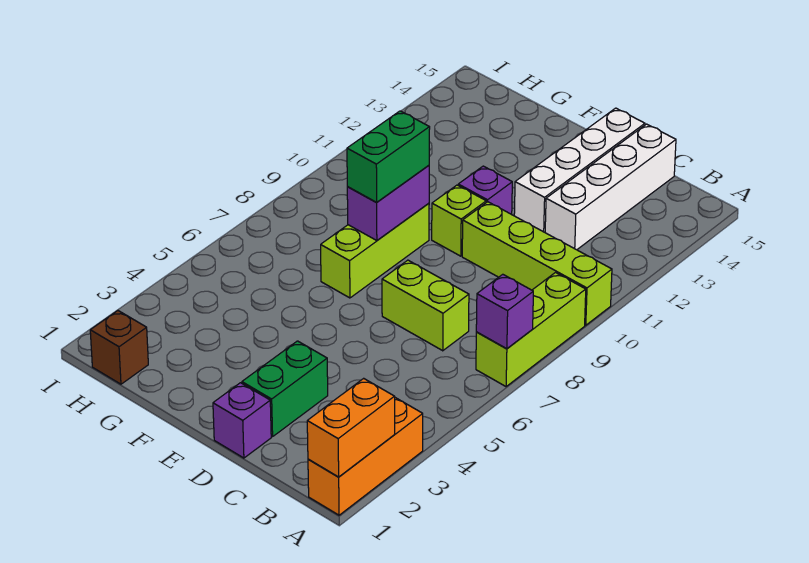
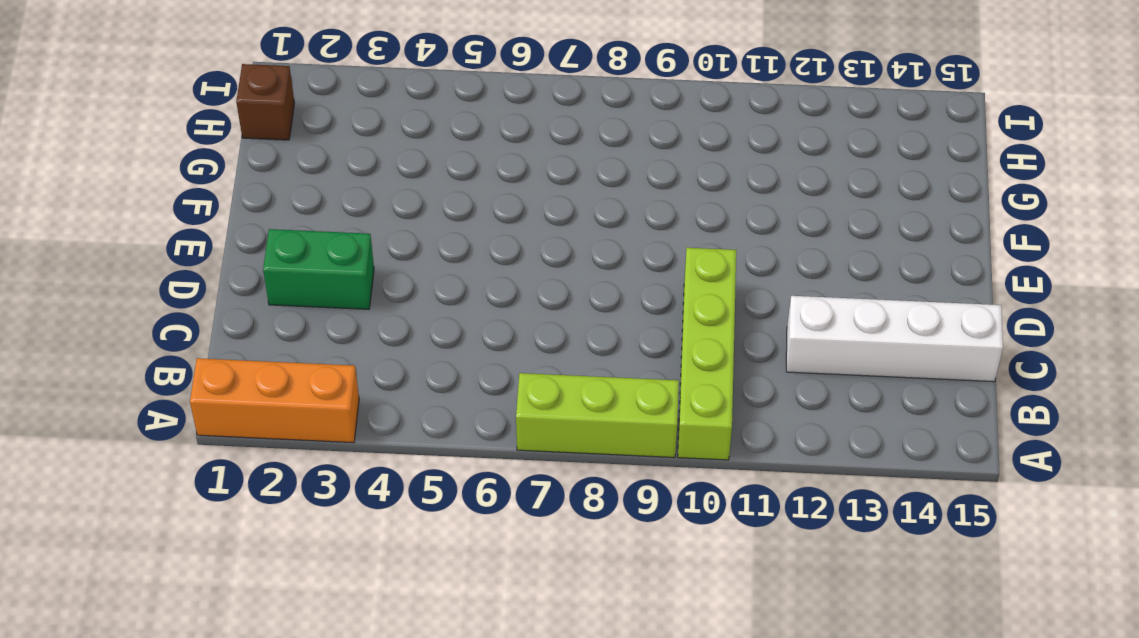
none -> lime 1x2 brick [382,260,469,351]
none -> purple 1x1 brick [213,383,271,458]
none -> white 1x4 brick [514,108,645,232]

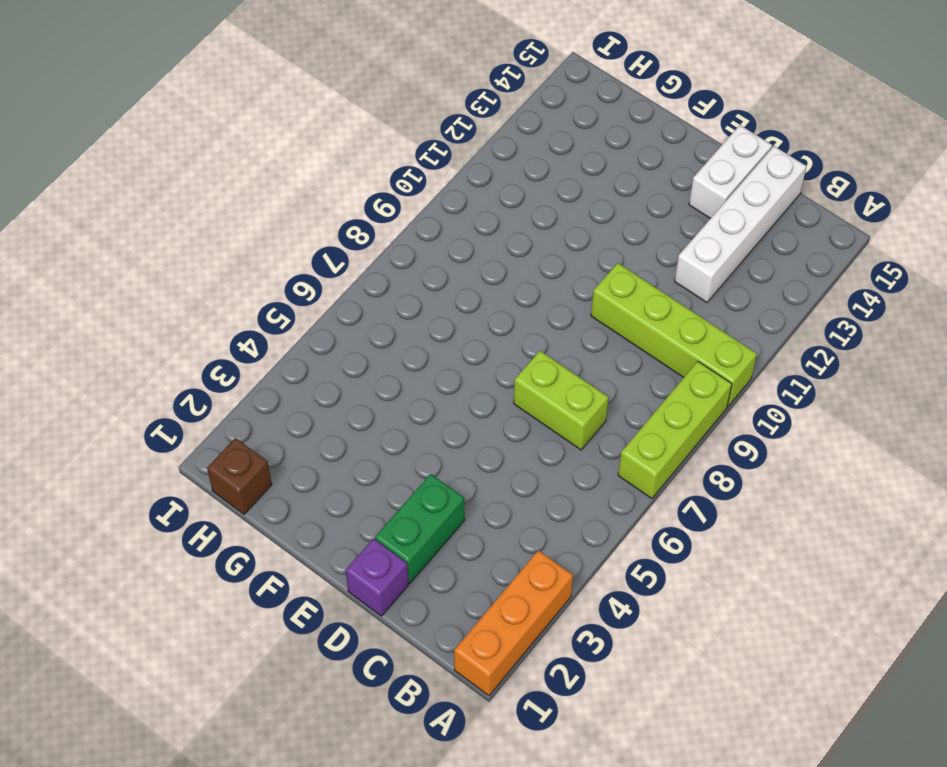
white 1x2 brick [689,125,772,219] -> white 1x4 brick [514,108,645,232]
none -> lime 1x1 brick [432,185,486,256]
none -> purple 1x1 brick [458,166,512,214]
none -> lime 1x3 brick [321,203,429,298]

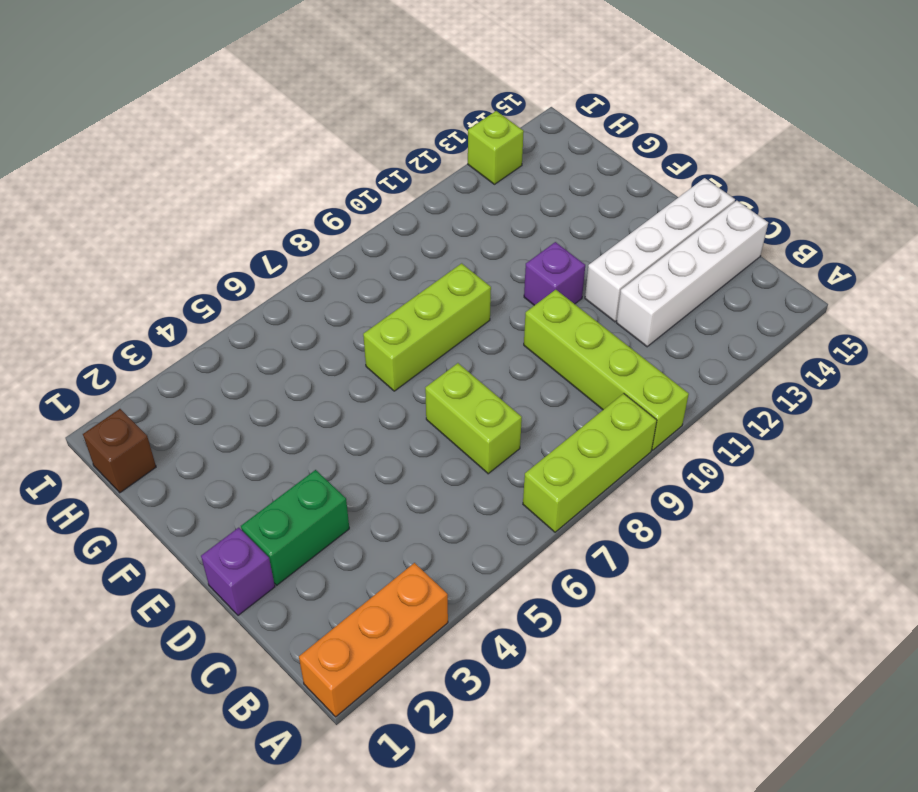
lime 1x1 brick [468,111,524,184] -> lime 1x1 brick moved to [432,185,486,256]
none -> orange 1x2 brick [307,378,395,477]
none -> purple 1x1 brick [476,274,533,349]
none -> purple 1x2 brick [347,166,429,241]

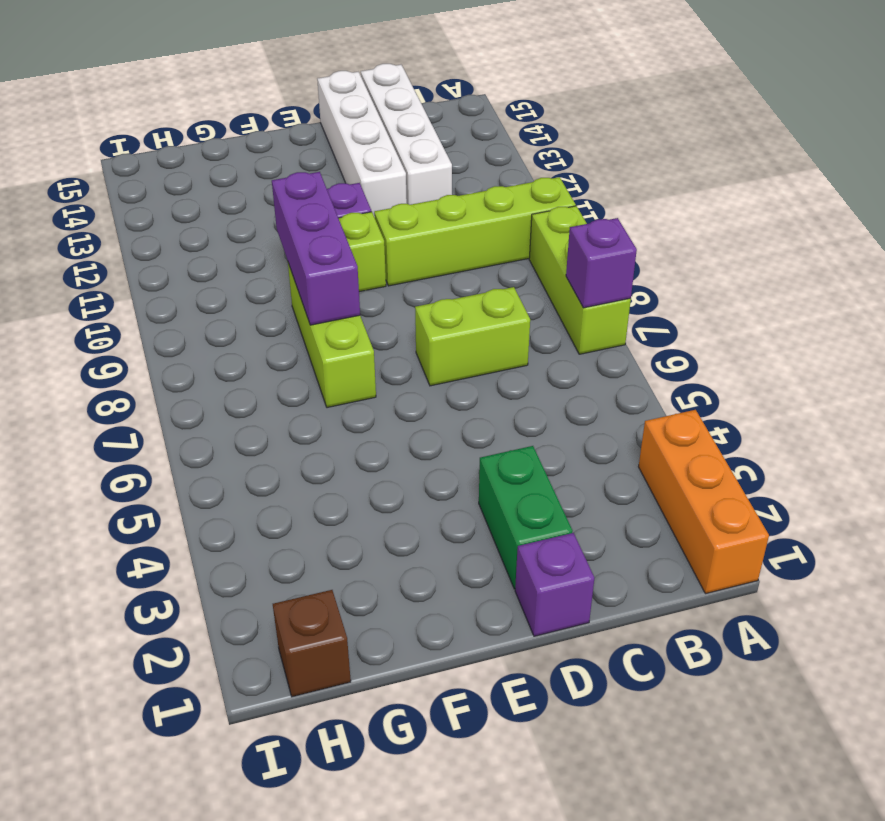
purple 1x3 brick [272,172,360,325] -> purple 1x2 brick [347,166,429,241]
none -> orange 1x2 brick [307,378,395,477]
none -> green 1x2 brick [347,111,430,202]

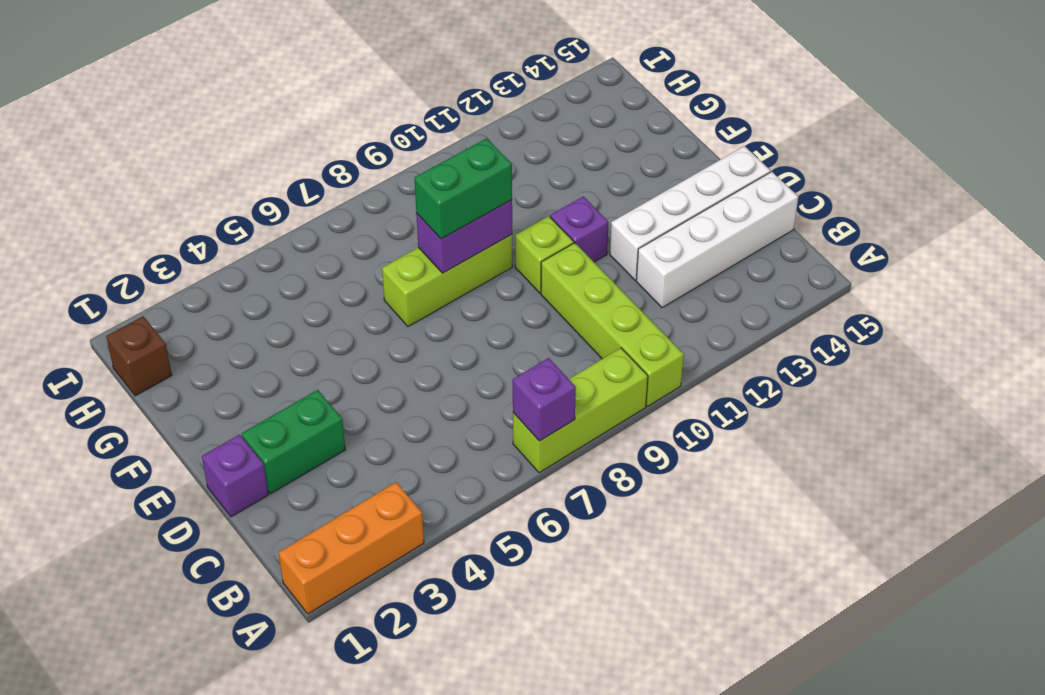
none -> lime 1x2 brick [382,260,469,351]
none -> orange 1x2 brick [307,378,395,477]

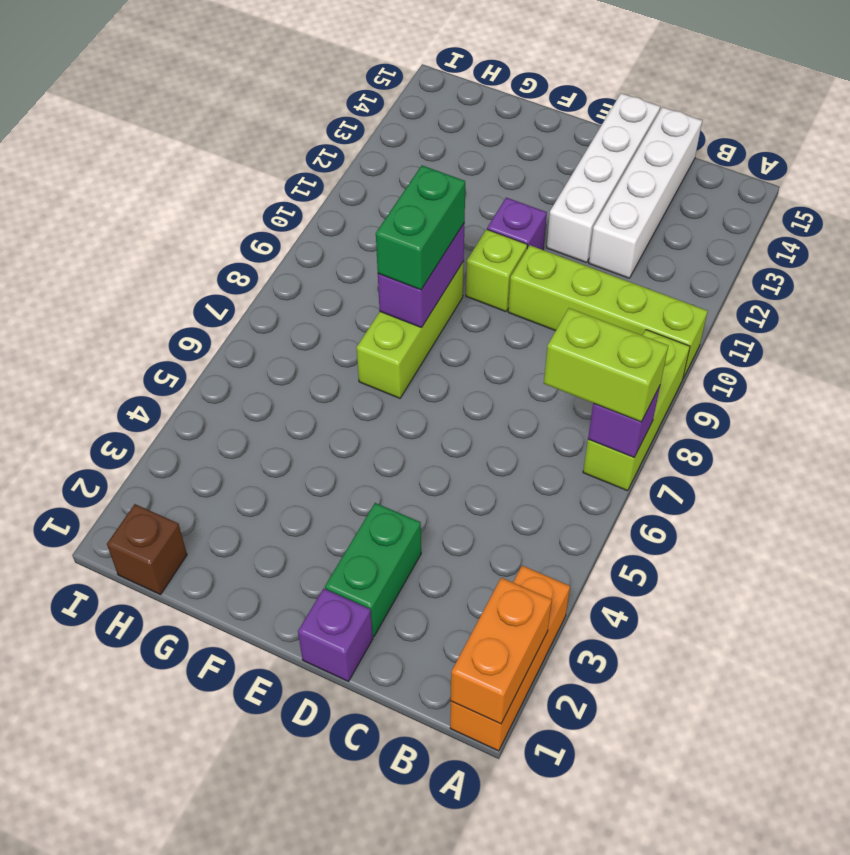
lime 1x2 brick [544,308,668,422] -> lime 1x2 brick moved to [382,260,469,351]

